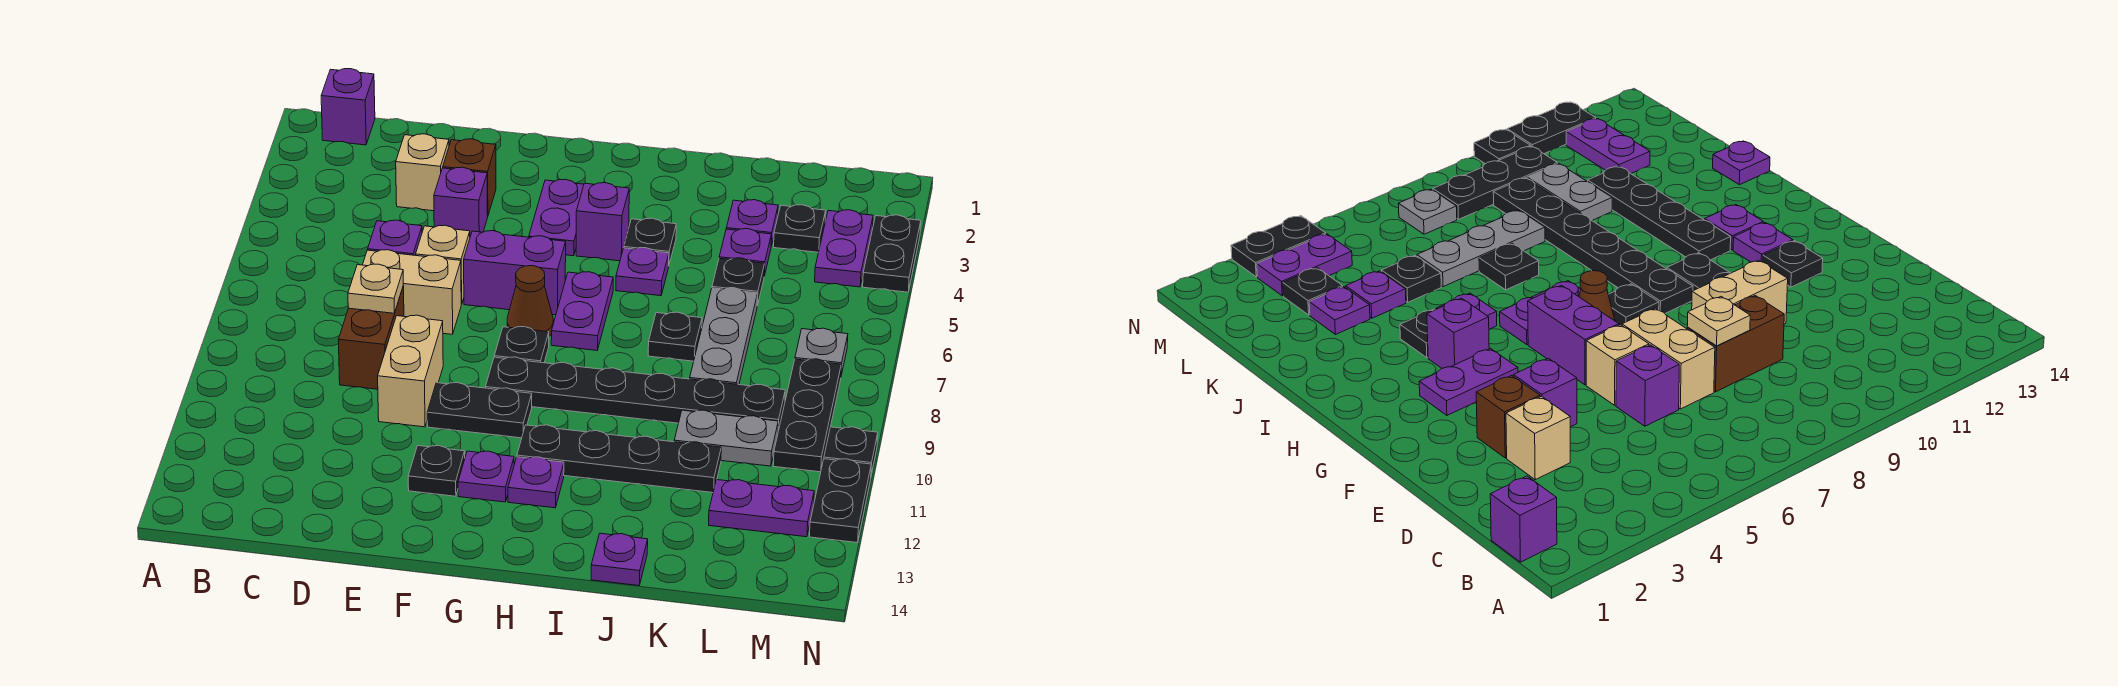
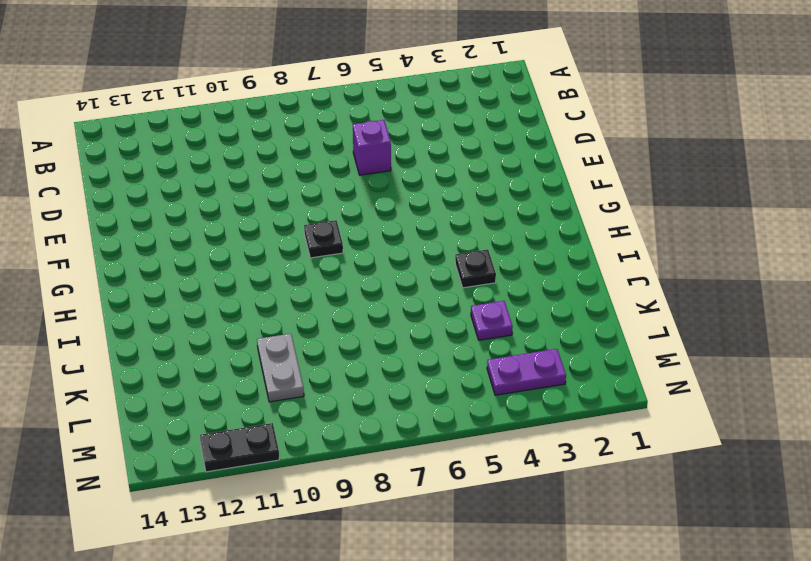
none -> purple 1x1 brick [321,69,375,145]
none -> tan 1x1 brick [396,134,449,211]
none -> tan 1x2 brick [363,250,461,334]
none -> brown 1x2 brick [338,286,404,389]

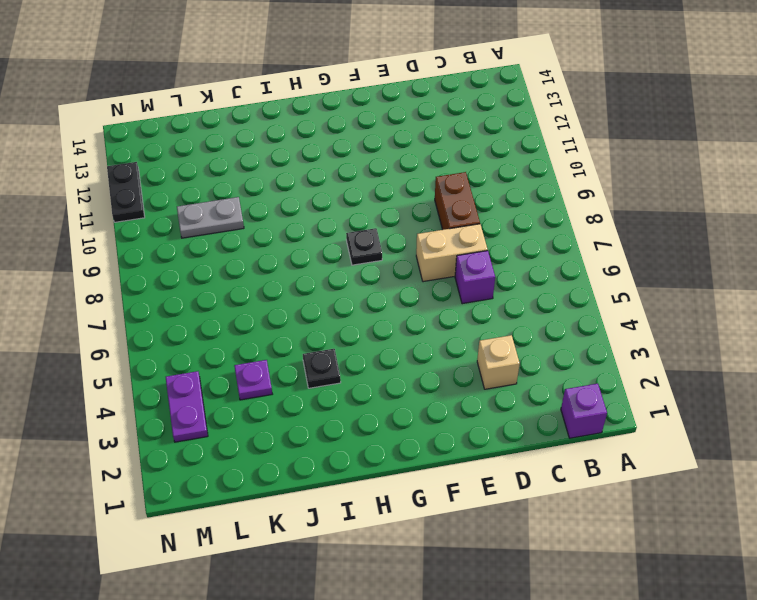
none -> brown 1x1 brick [443,139,496,215]
none -> purple 1x1 brick [434,167,488,236]
none -> tan 1x1 brick [416,225,470,304]
none -> tan 1x2 brick [378,315,443,427]

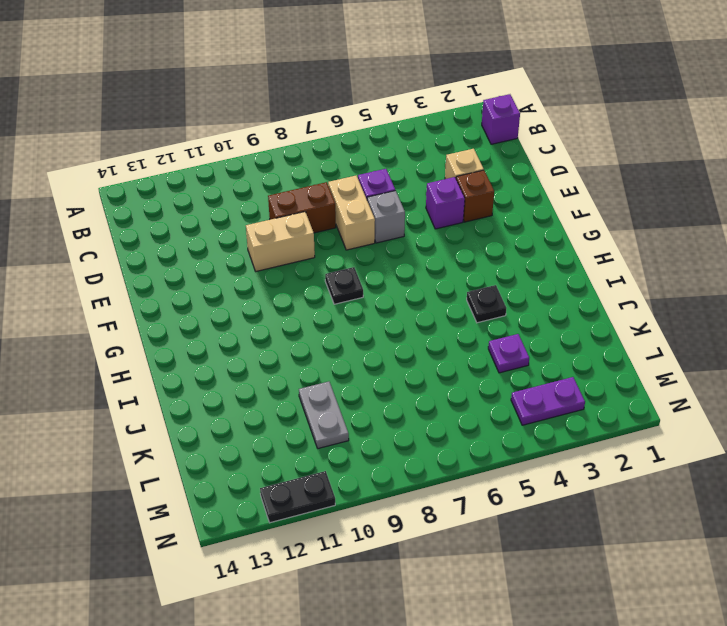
grey 1x1 brick [367,191,405,243] -> tan 1x1 brick [416,225,470,304]
none -> purple 1x2 brick [464,231,566,315]
none -> black 1x2 plate [427,383,532,438]
none -> black 1x1 plate [408,446,465,496]
none -> purple 1x2 plate [529,179,584,256]

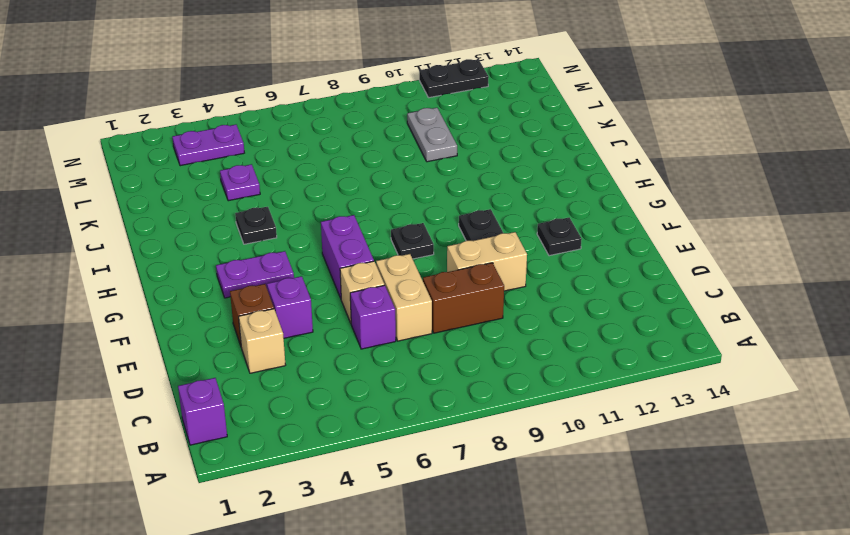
none -> brown 1x1 cone [507,266,553,336]
none -> black 1x6 plate [486,357,785,431]
none -> purple 1x1 plate [458,451,514,502]
none -> purple 1x1 brick [576,183,629,261]

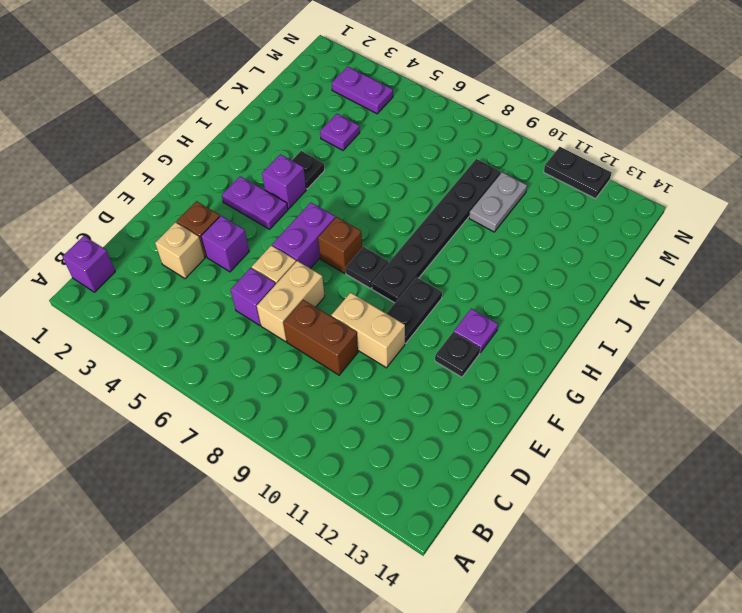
brown 1x1 brick [318,217,362,273] -> brown 1x1 cone [507,266,553,336]
none -> purple 1x2 plate [551,272,613,350]
none -> black 1x4 plate [517,425,721,493]
none -> purple 1x1 plate [508,457,564,508]
none -> purple 1x1 plate [616,248,669,296]

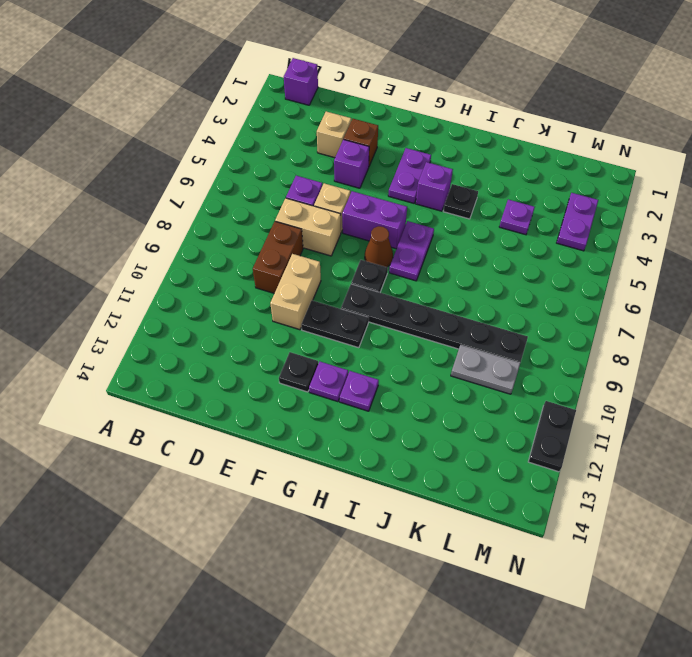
none -> black 1x4 plate [517,425,721,493]
none -> purple 1x1 plate [616,248,669,296]
none -> black 1x1 plate [648,312,702,361]
none -> purple 1x1 plate [591,533,648,586]

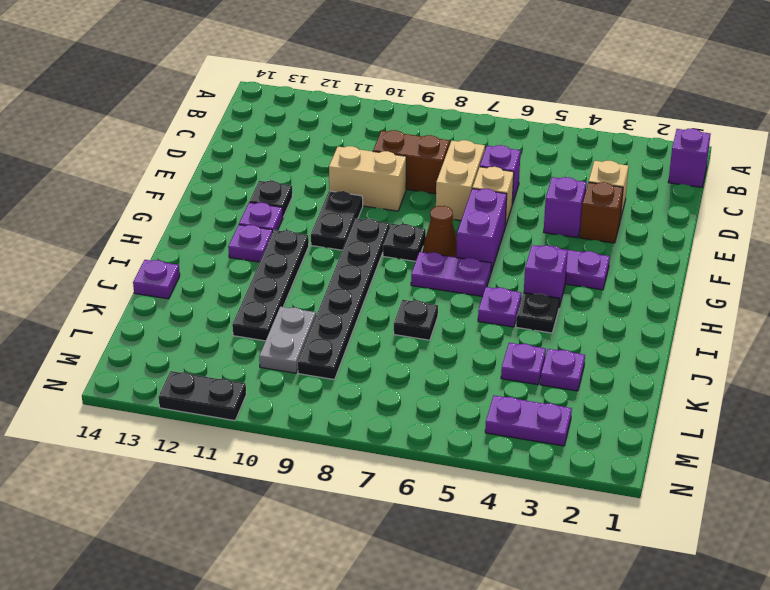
none -> black 1x1 plate [712,258,765,305]
none -> grey 1x3 plate [690,288,758,385]
none -> black 1x1 plate [774,205,826,252]
none -> purple 1x2 plate [709,480,814,537]

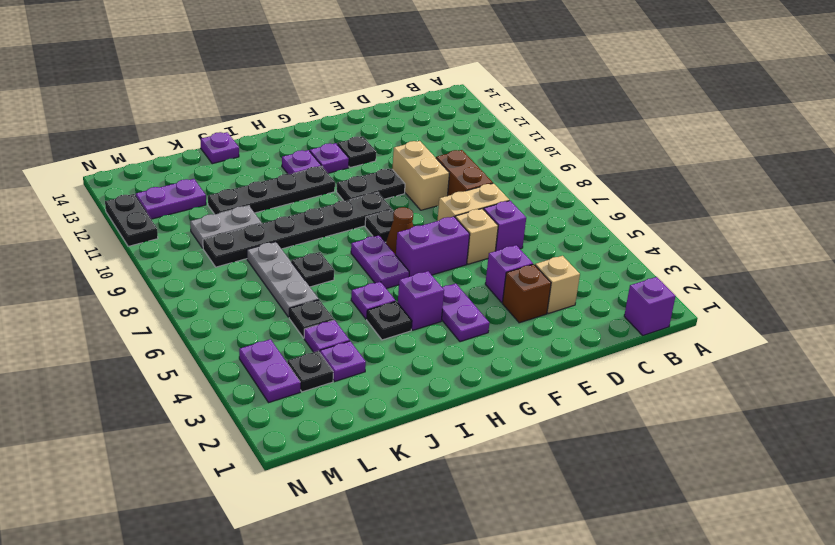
none -> grey 1x1 plate [795,328,848,375]
none -> black 1x3 plate [773,359,841,472]
none -> black 1x2 plate [863,215,921,292]
none -> black 1x1 plate [824,427,878,475]

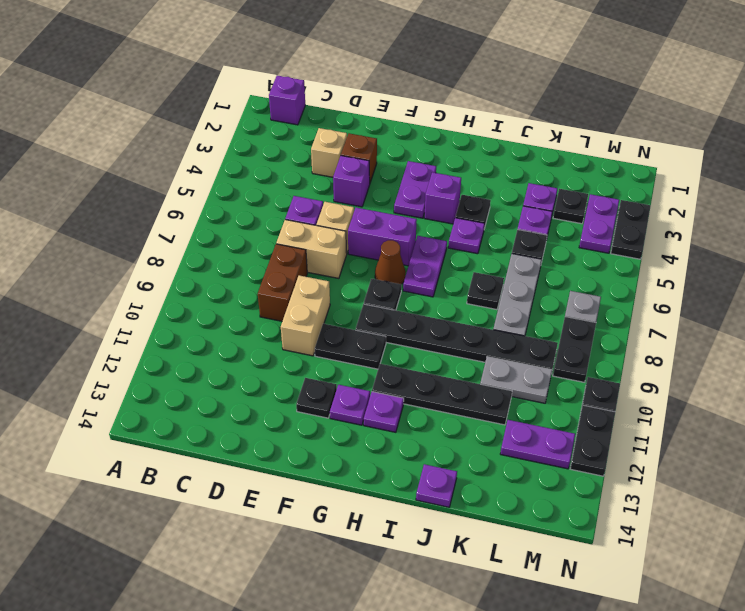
black 1x2 plate [553,317,596,382] -> black 1x3 plate [773,359,841,472]
none -> tan 1x1 plate [348,264,403,313]

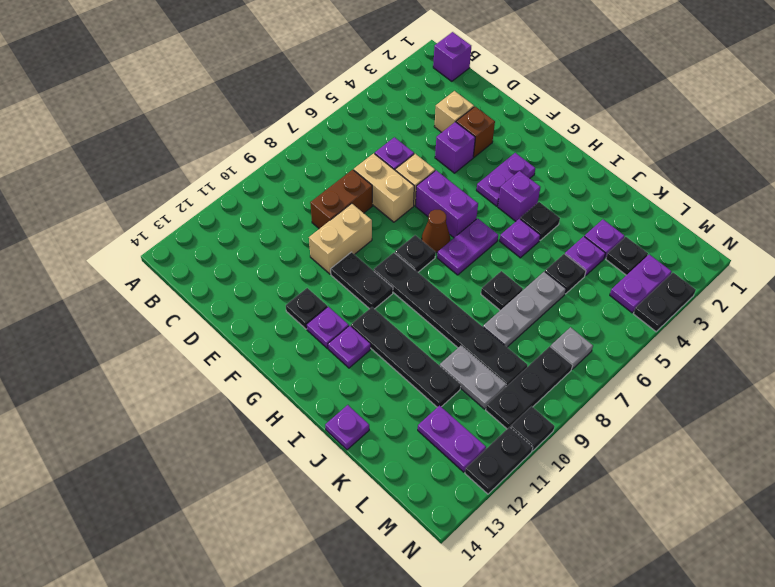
none -> tan 1x1 plate [348,264,403,313]

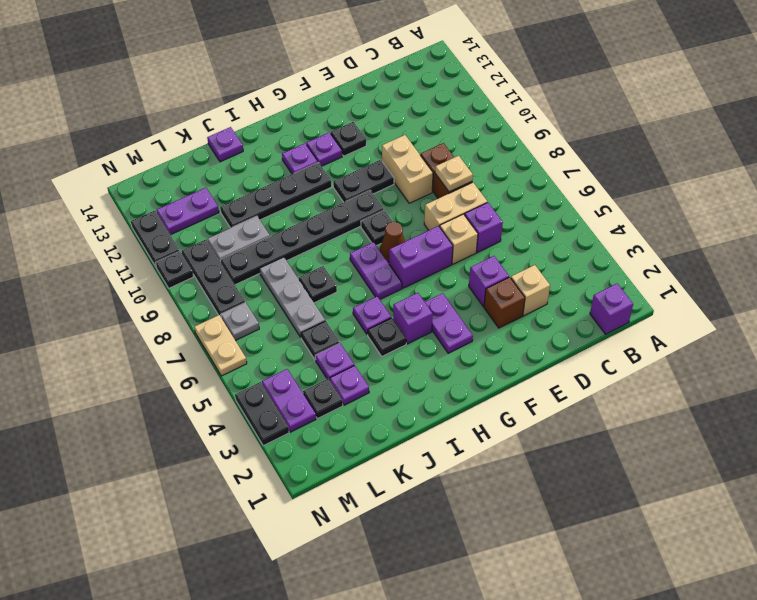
tan 1x2 plate [194,315,247,376] -> none

